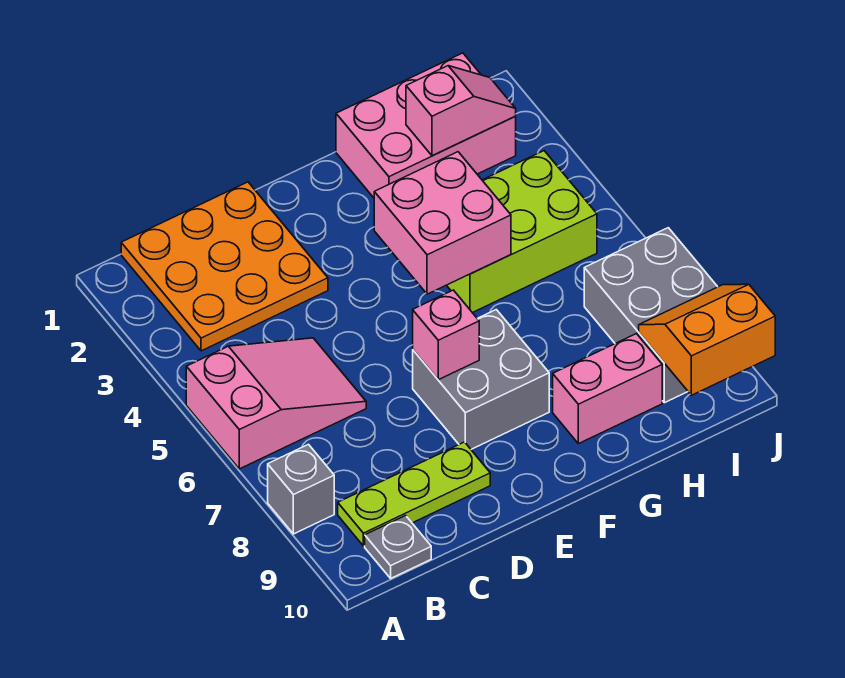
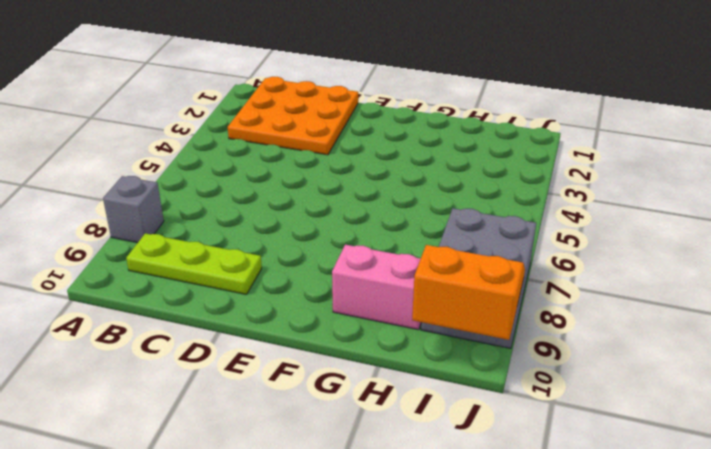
none -> pink 2x3 slope [186,338,366,469]
none -> grey 1x1 plate [365,516,431,578]
none -> grey 2x2 brick [413,310,549,449]

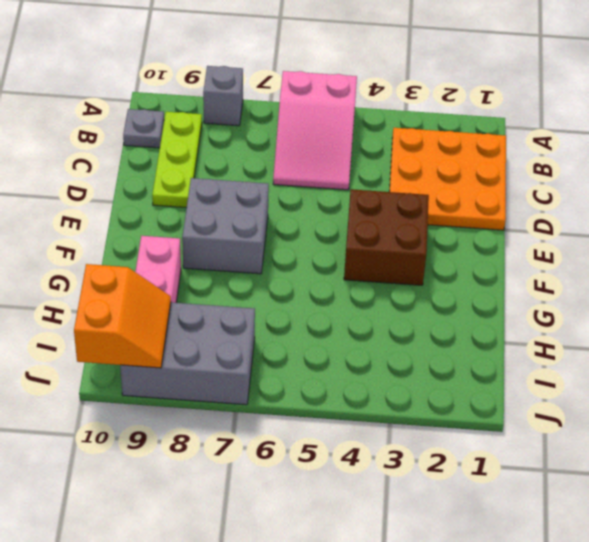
brown 2x2 brick [344,189,429,285] -> none
none -> pink 2x3 brick [336,53,516,198]
none -> lime 2x3 brick [447,151,597,313]
none -> pink 1x1 brick [413,290,479,380]

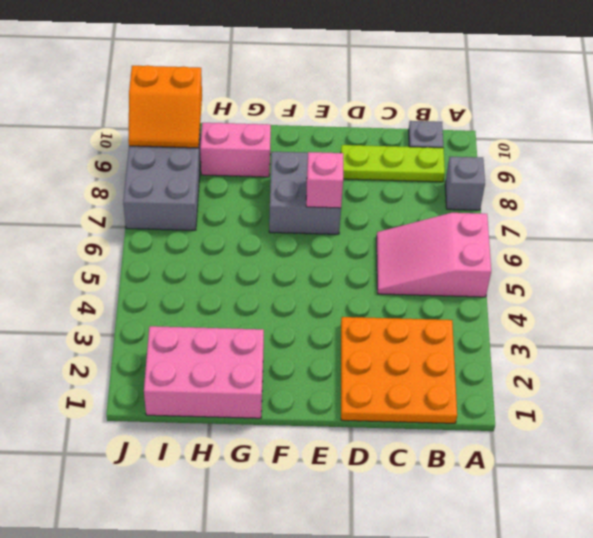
none -> lime 2x3 brick [447,151,597,313]
none -> pink 2x2 brick [374,152,511,294]
none -> pink 1x2 slope [406,66,516,156]

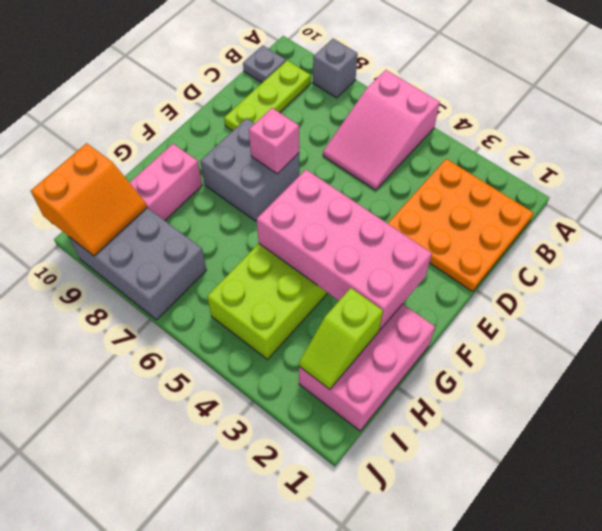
pink 2x4 brick [257,170,432,330] -> pink 2x2 brick [374,152,511,294]
lime 1x2 slope [299,288,383,389] -> pink 1x2 slope [406,66,516,156]

